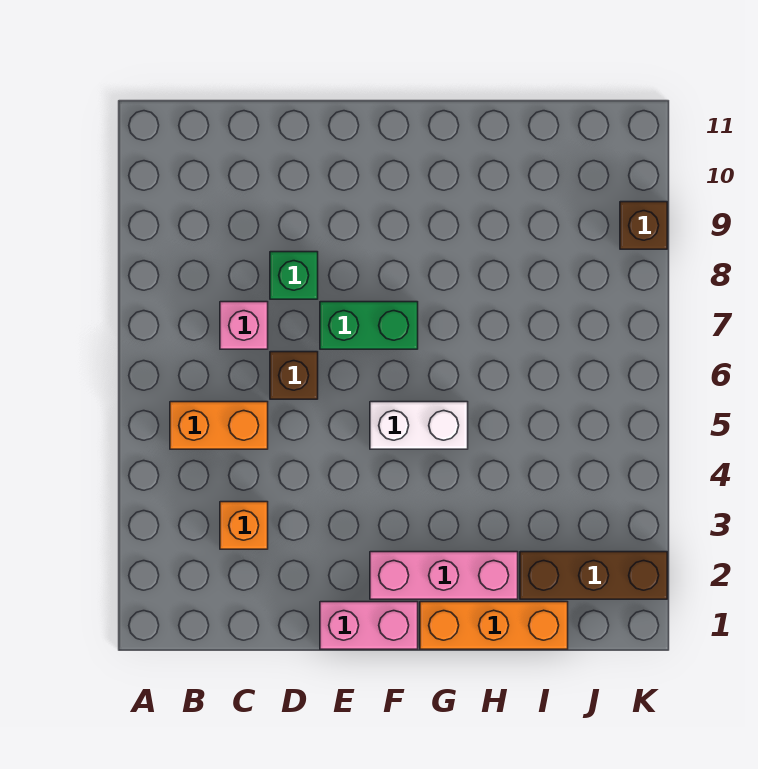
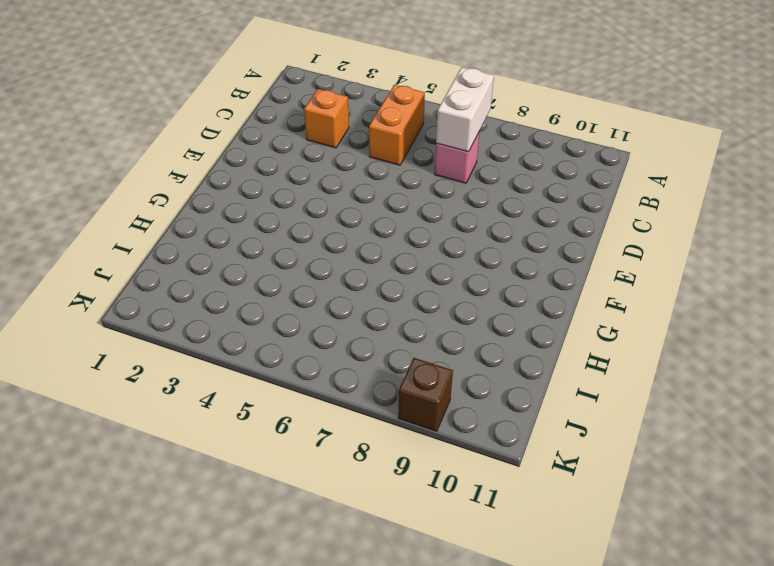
white 1x2 brick [436,67,494,152] -> white 1x2 brick moved to [370,402,468,449]
none -> brown 1x1 brick [270,352,318,399]
none -> green 1x1 brick [270,252,318,299]
none -> pink 1x2 brick [320,602,418,649]

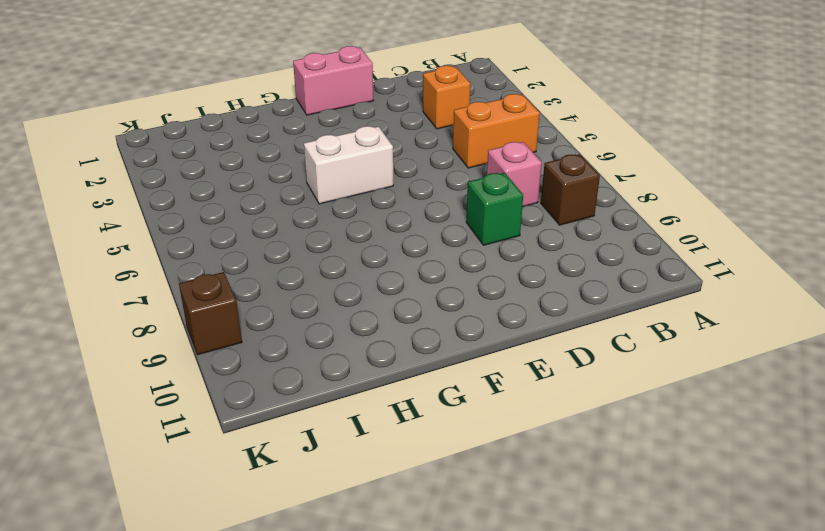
brown 1x1 brick [541,154,600,225] -> brown 1x1 brick moved to [270,352,318,399]
none -> green 1x2 brick [320,302,418,349]
none -> pink 1x3 brick [370,552,518,599]
none -> orange 1x3 brick [420,602,568,649]

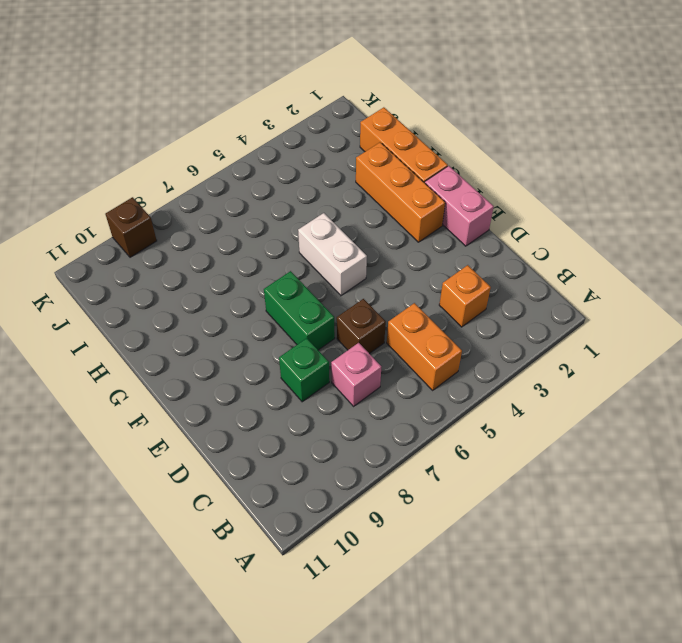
orange 1x3 brick [356,142,445,242] -> pink 1x3 brick [370,552,518,599]
none -> brown 1x3 brick [520,552,667,599]

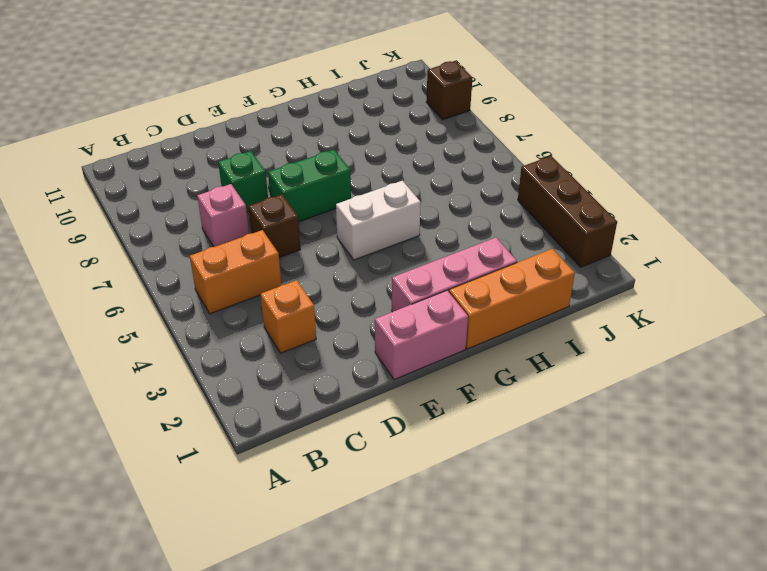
brown 1x3 brick [518,156,617,267] -> brown 1x3 brick turned to [520,552,667,599]

